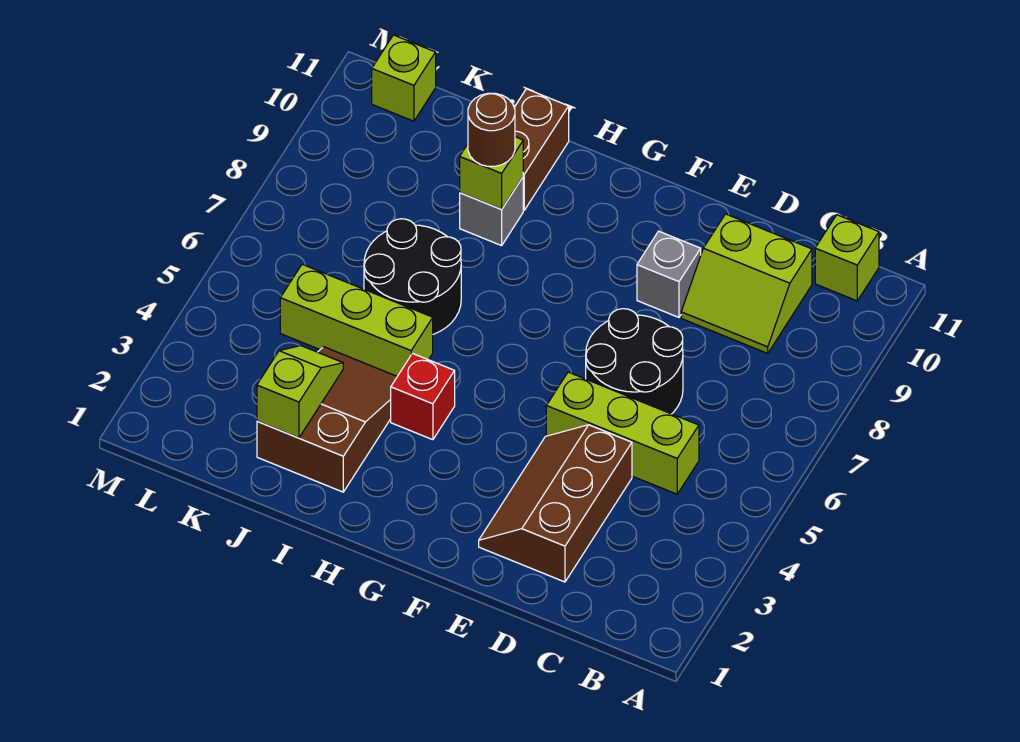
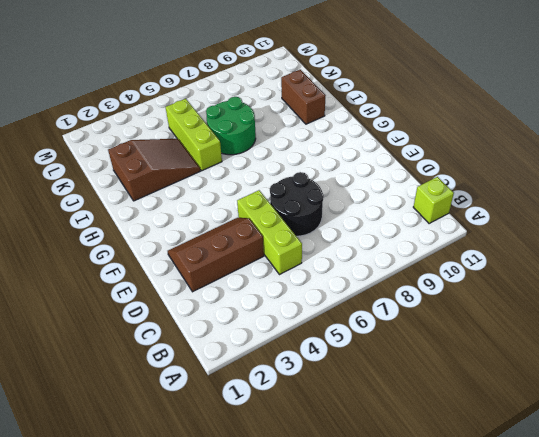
green 2x2 round brick [206,97,256,155] -> black 2x2 round brick [364,219,461,334]
brown 1x2 brick [281,70,326,124] -> brown 1x2 brick turned to [514,89,569,210]
none -> lime 2x2 slope [681,214,812,353]
none -> grey 1x1 brick [637,231,701,317]
none -> red 1x1 brick [391,354,455,440]

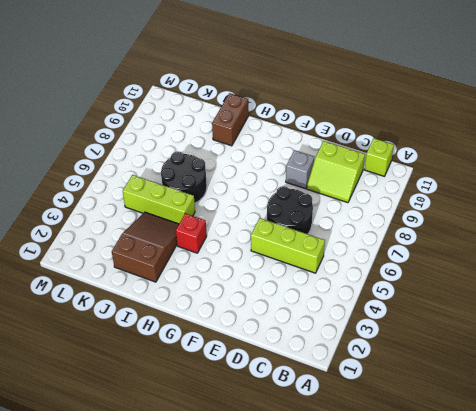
none -> brown 2x3 slope [479,425,632,582]
none -> grey 1x1 brick [460,177,523,246]
none -> lime 1x1 brick [372,35,436,121]

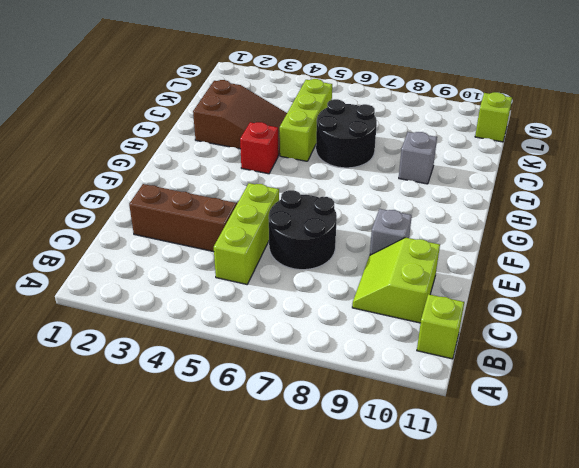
none -> brown 1x2 brick [514,89,569,210]
none -> lime 1x1 brick [460,137,523,209]
none -> lime 1x2 slope [257,346,343,438]

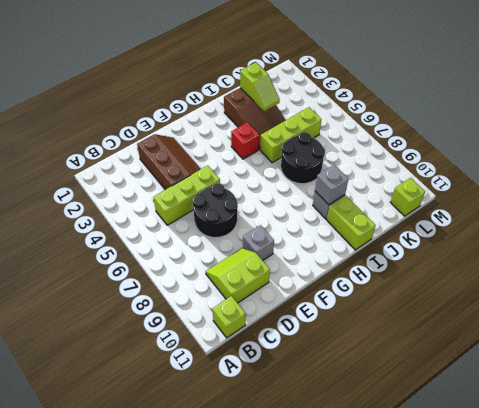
grey 1x1 brick [315,165,348,205] -> lime 1x1 brick [460,137,523,209]
lime 1x2 brick [327,195,375,250] -> brown 1x2 brick [514,89,569,210]
none -> brown 1x1 round brick [468,93,515,166]

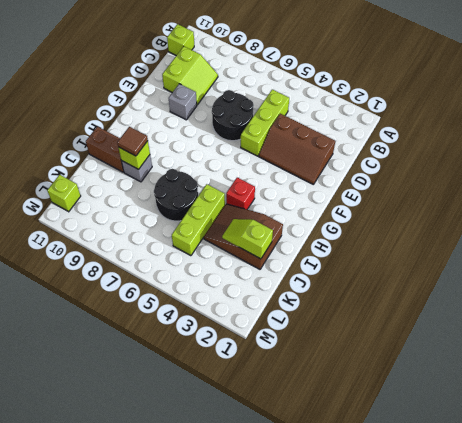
brown 1x1 tile [117,127,148,156] -> brown 1x1 round brick [468,93,515,166]

